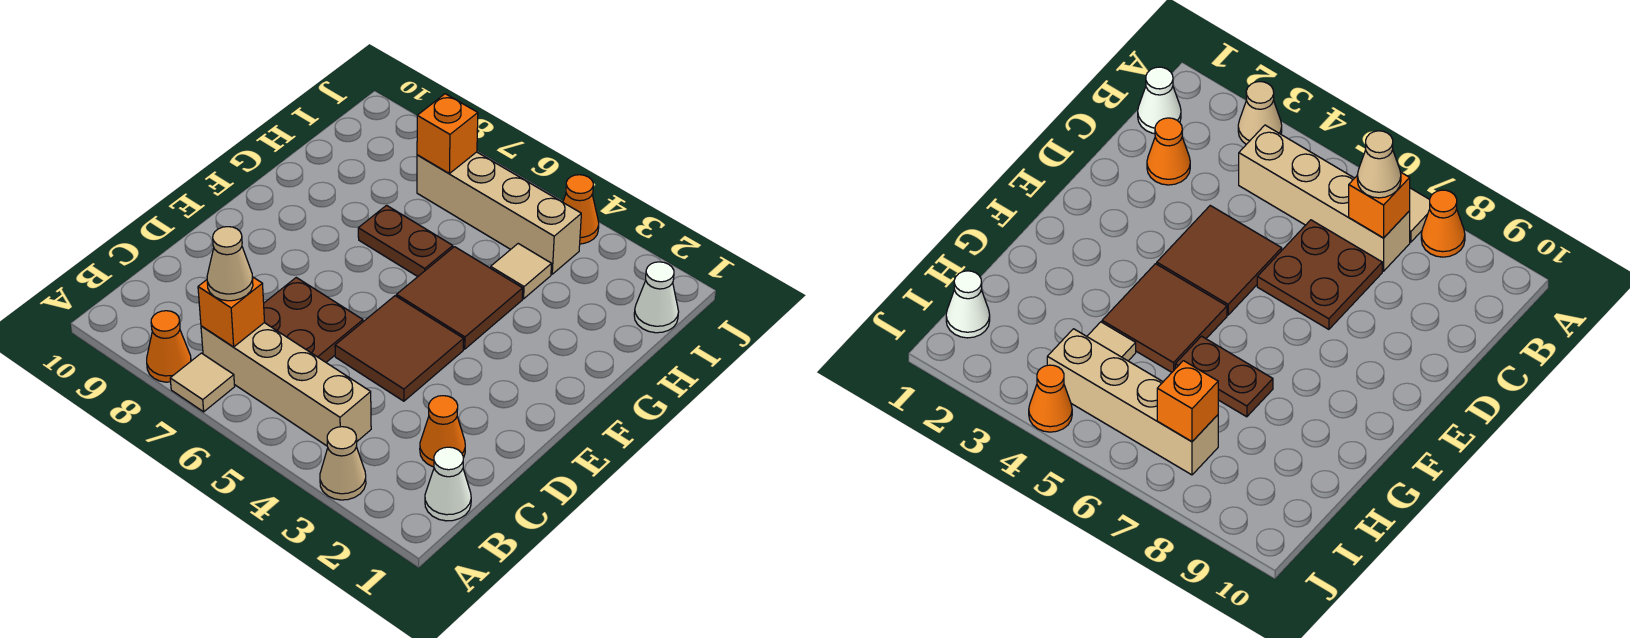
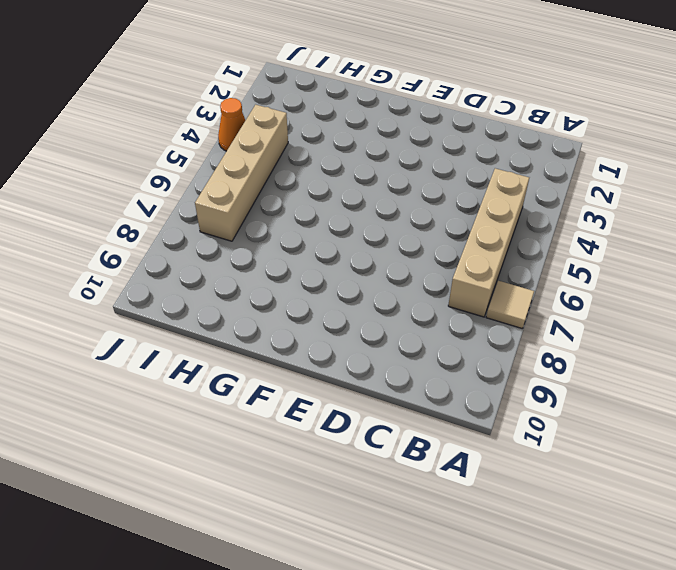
none -> tan 1x1 cone [320,427,366,500]
none -> orange 1x1 cone [147,311,191,382]
none -> white 1x1 cone [425,447,471,521]

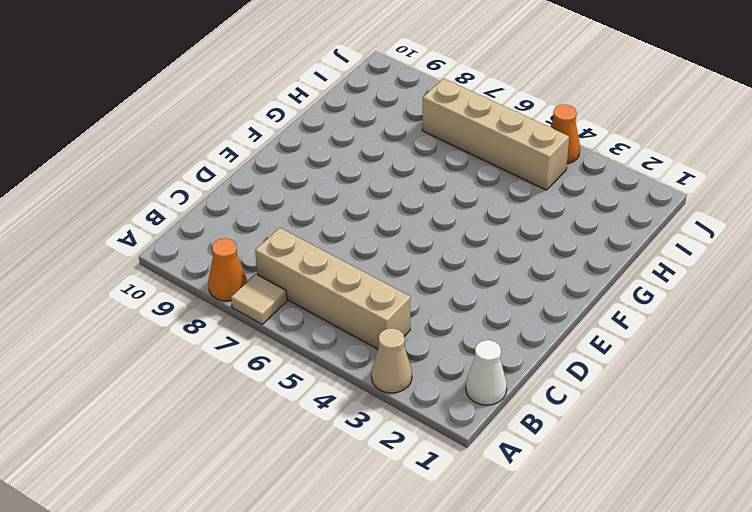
none -> orange 1x1 cone [420,396,465,467]
none -> brown 2x2 plate [264,277,363,362]
none -> brown 2x2 tile [335,296,464,401]

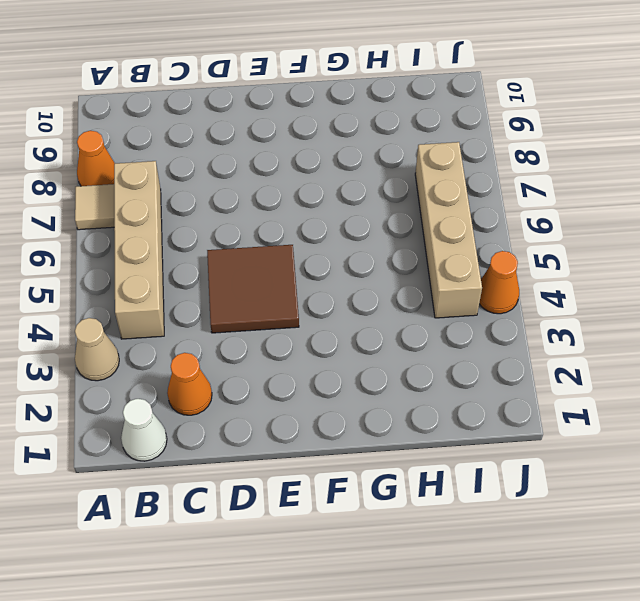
none -> brown 2x2 plate [264,277,363,362]
none -> brown 2x2 tile [396,247,523,349]
none -> brown 1x2 plate [358,205,453,277]

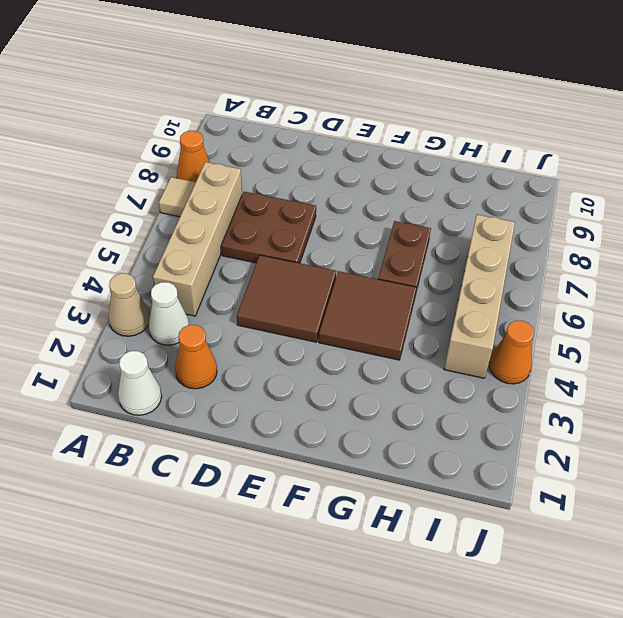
white 1x1 cone [148,282,189,345] -> white 1x1 cone moved to [634,262,679,333]
none -> tan 1x1 tile [491,244,551,299]
none -> orange 1x1 brick [198,277,265,347]
none -> orange 1x1 brick [417,94,478,174]

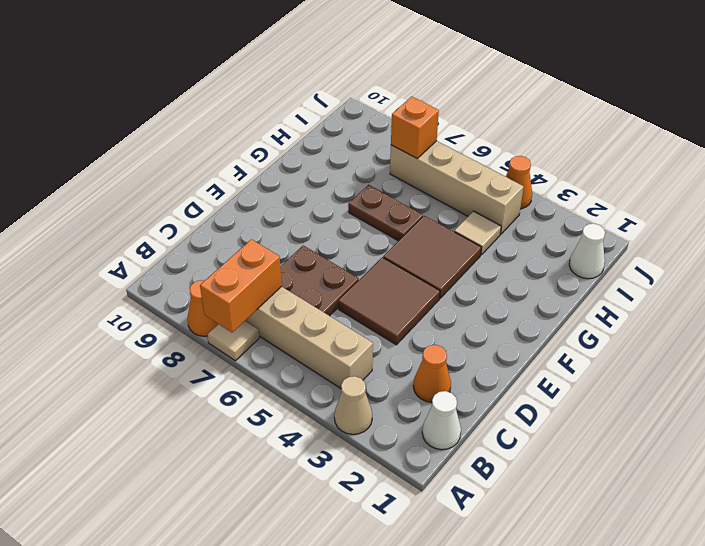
orange 1x2 brick [200,239,282,333] -> orange 1x1 brick [198,277,265,347]
none -> tan 1x1 cone [207,227,253,301]

